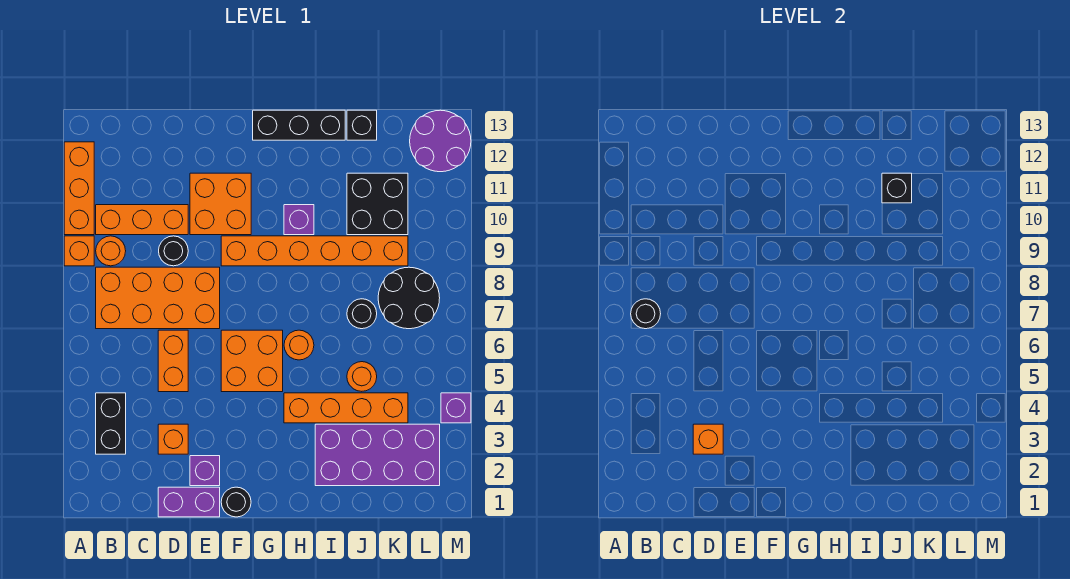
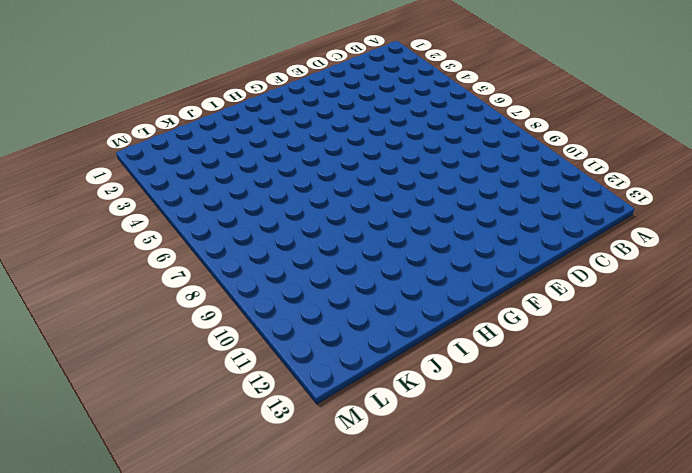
none -> orange 1x1 brick [64,236,94,266]
none -> orange 1x3 brick [64,142,94,235]
none -> black 1x2 brick [96,393,126,454]
none -> orange 2x4 brick [96,267,220,329]

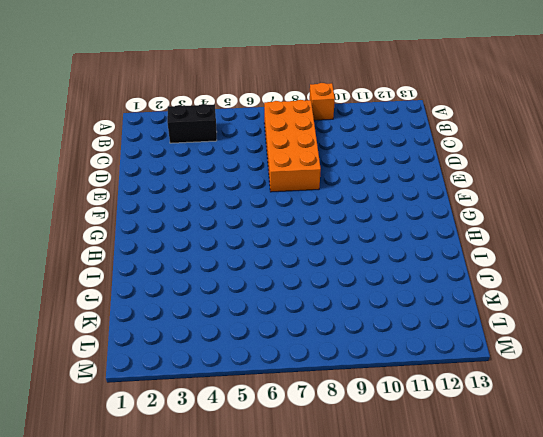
none -> orange 1x3 brick [64,142,94,235]
none -> orange 1x1 round brick [96,236,126,266]
none -> orange 1x3 brick [96,205,188,235]
none -> purple 1x2 brick [158,487,220,517]

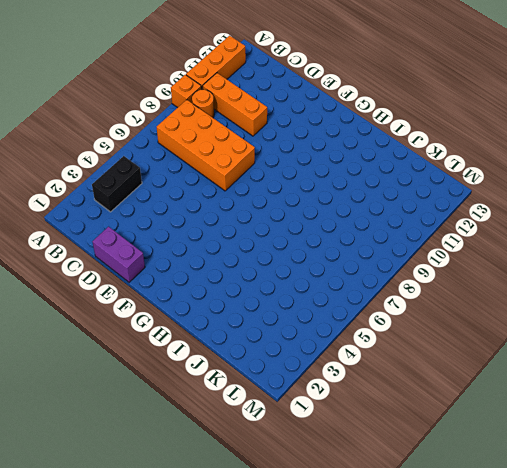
none -> orange 1x1 brick [158,424,188,454]
none -> orange 1x2 brick [158,330,188,392]
none -> black 1x1 round brick [159,236,188,266]
none -> purple 1x1 brick [190,456,220,486]

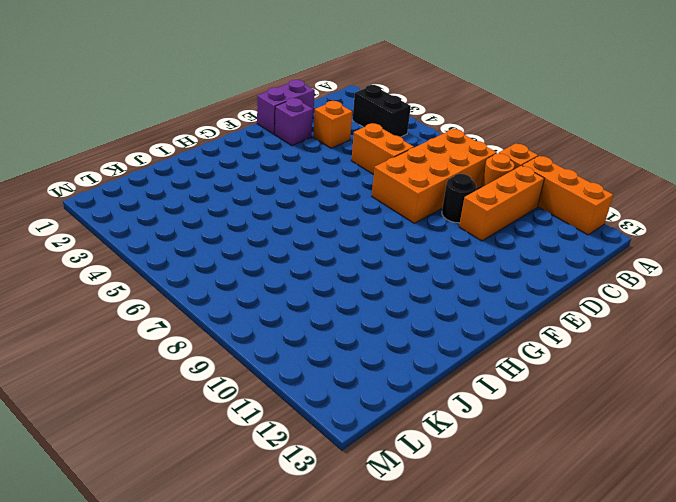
none -> orange 2x2 brick [190,173,251,235]
none -> black 1x1 round brick [221,487,251,517]
none -> orange 2x2 brick [221,330,283,392]
none -> orange 1x6 brick [221,236,408,266]

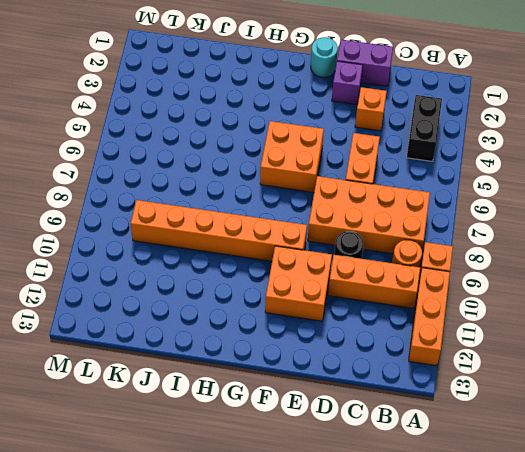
cyan 1x1 round brick [311,37,338,77] -> black 1x1 round brick [221,487,251,517]
none -> black 1x3 brick [253,110,345,140]
none -> orange 1x4 brick [284,393,408,423]
none -> orange 1x1 round brick [284,330,314,360]
none -> purple 1x1 brick [284,205,314,235]

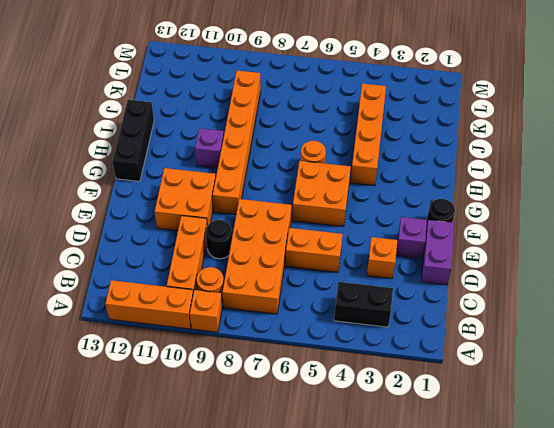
none -> purple 2x4 brick [315,424,440,486]
none -> orange 1x1 round brick [347,362,377,391]
none -> black 1x1 round brick [347,299,377,329]
none -> black 2x2 brick [347,173,408,235]

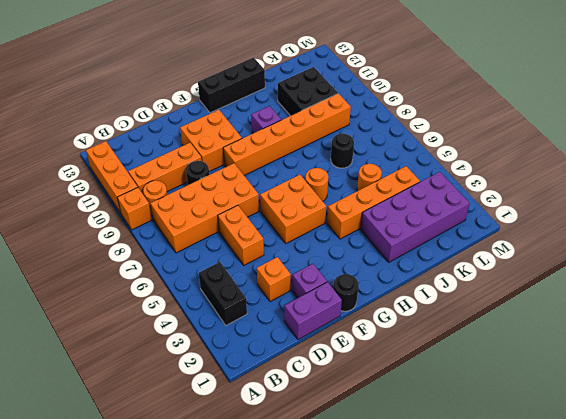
none -> black 1x1 brick [347,110,377,140]
none -> black 2x2 round brick [378,267,440,329]
none -> purple 2x2 round brick [410,110,471,172]
none -> purple 1x1 brick [441,393,471,423]

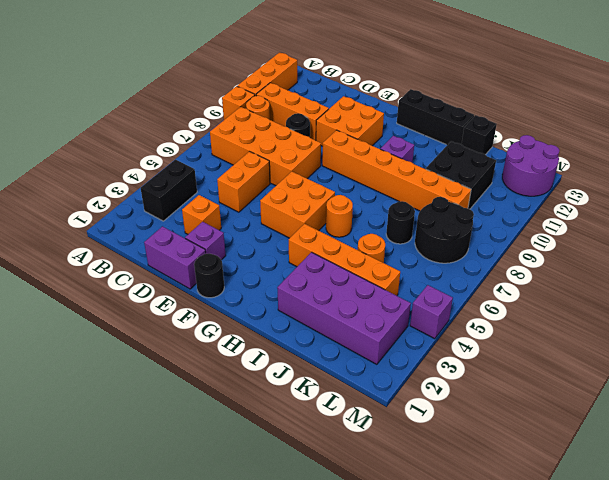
none -> black 1x1 round brick [631,299,661,329]
none -> orange 1x1 brick [693,424,723,454]
none -> black 1x1 brick [882,173,912,203]

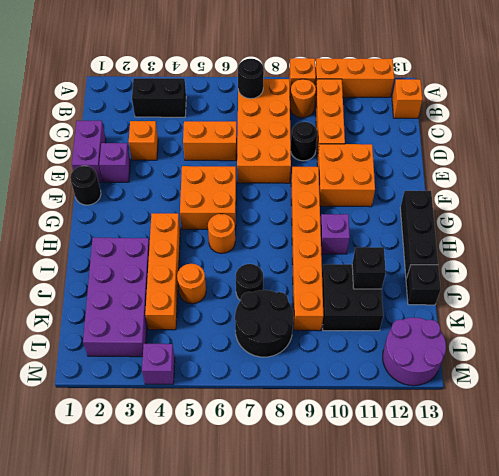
orange 1x1 brick [392,79,423,118] -> orange 1x1 brick moved to [693,424,723,454]

